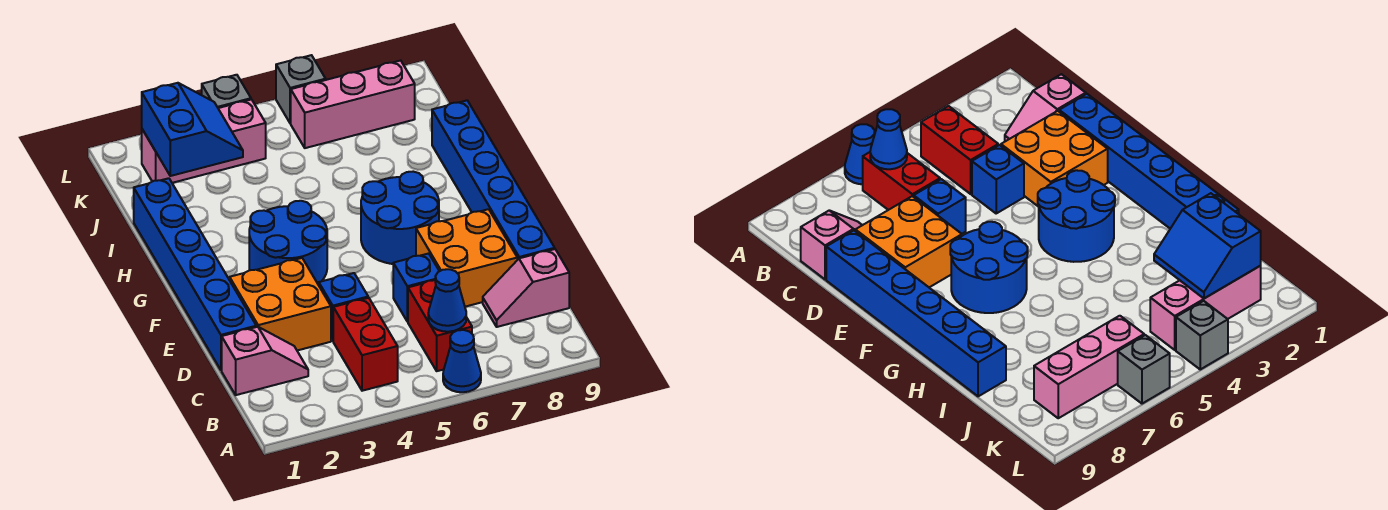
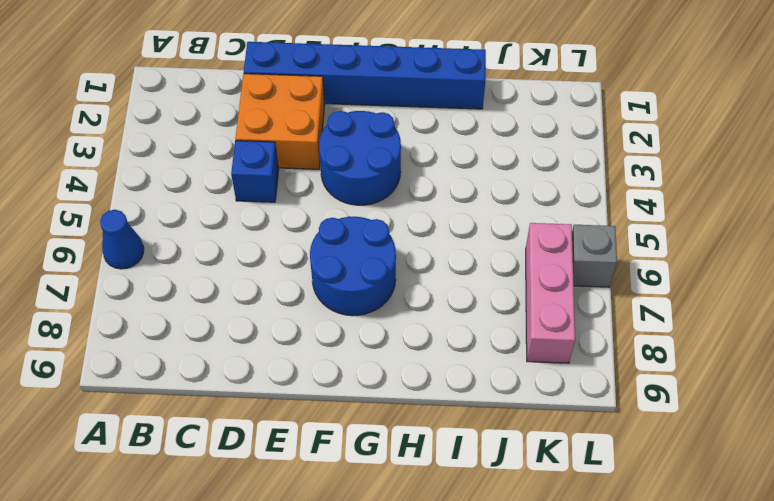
none -> red 1x2 brick [333,298,398,391]
none -> red 1x2 brick [408,280,472,371]
none -> pink 1x2 slope [222,327,308,395]

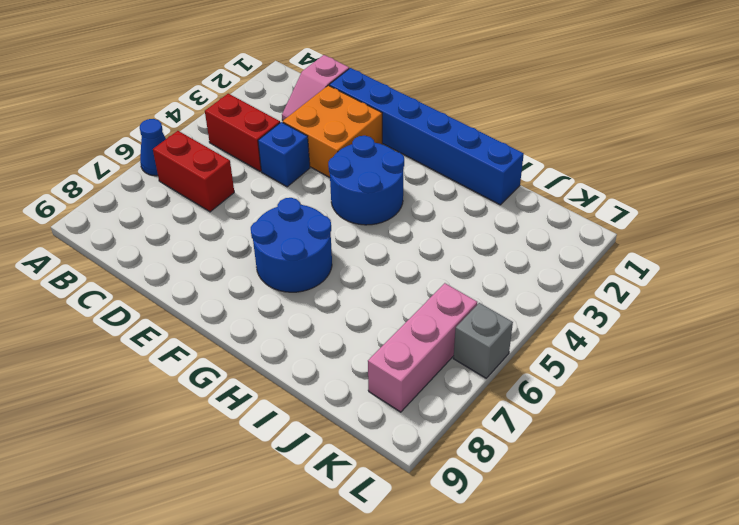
none -> pink 1x2 slope [483,249,569,327]
none -> blue 1x1 brick [393,253,439,322]
none -> orange 2x2 brick [416,209,517,307]

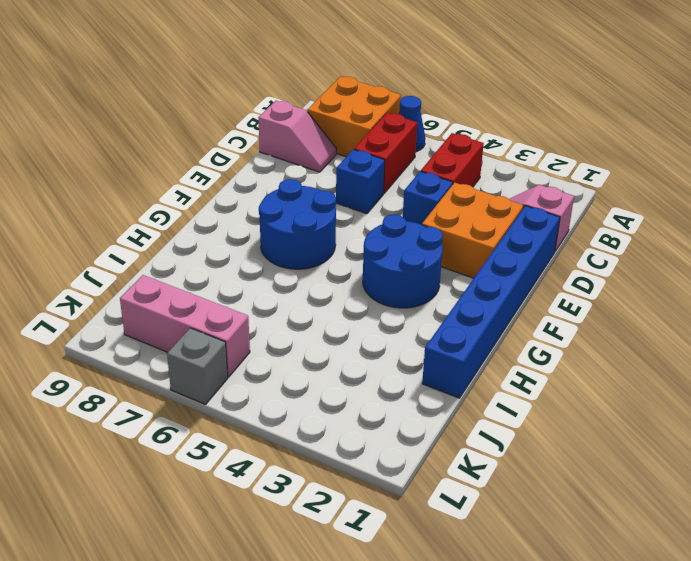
orange 2x2 brick [308,76,401,157] -> orange 2x2 brick moved to [416,209,517,307]
none -> blue 1x6 brick [432,100,555,260]
none -> pink 1x3 brick [142,100,266,183]
none -> grey 1x1 brick [202,75,251,108]

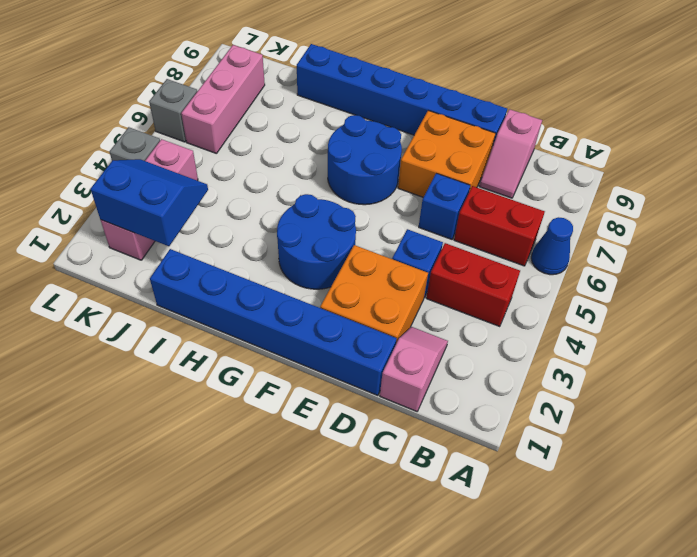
none -> blue 1x1 cone [428,269,466,332]

